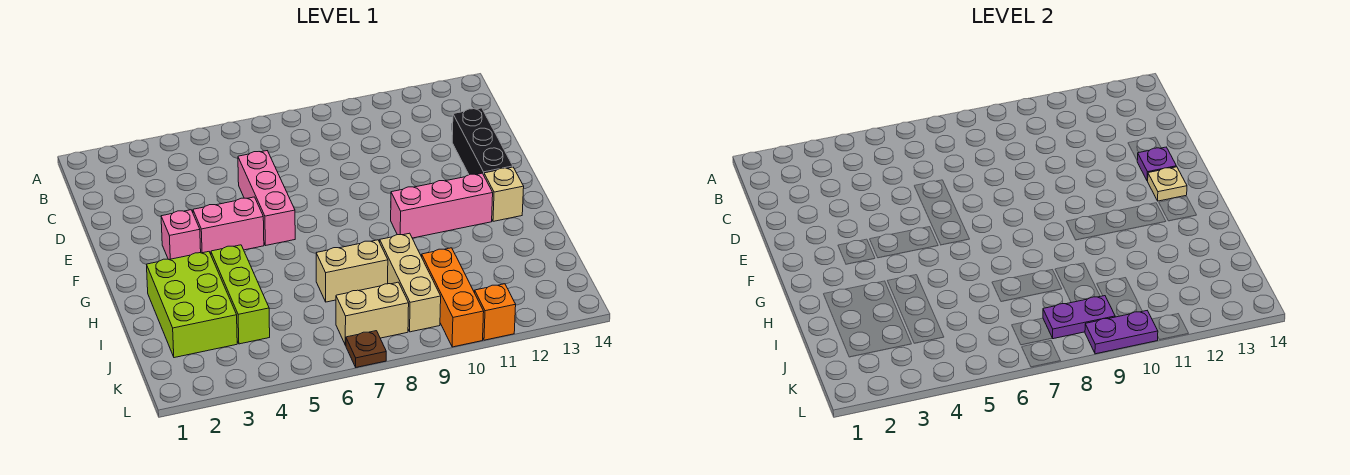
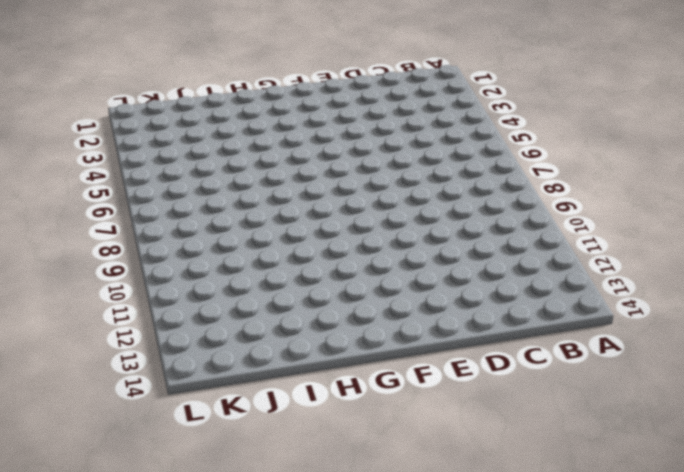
none -> pink 1x3 brick [238,151,295,245]
none -> black 1x3 brick [452,108,513,175]
none -> pink 1x1 brick [161,210,201,260]

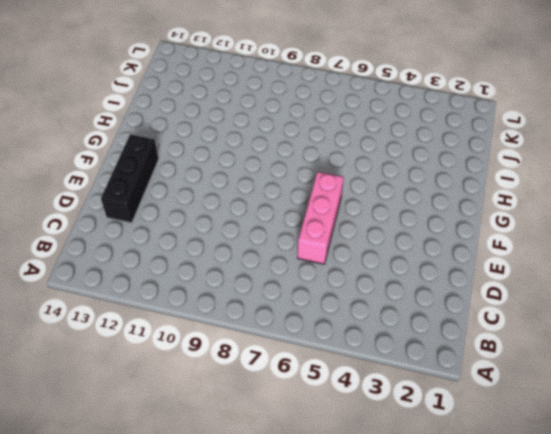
none -> pink 1x1 brick [161,210,201,260]
none -> pink 1x2 brick [193,197,264,254]
none -> pink 1x3 brick [391,173,493,238]

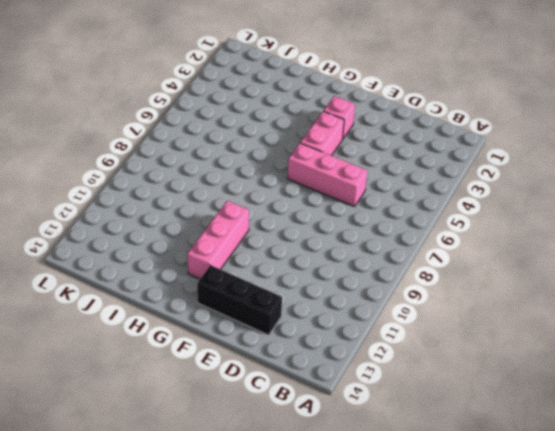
none -> tan 1x1 brick [484,167,524,221]
none -> lime 2x3 brick [146,252,237,358]
none -> lime 1x3 brick [211,245,270,344]

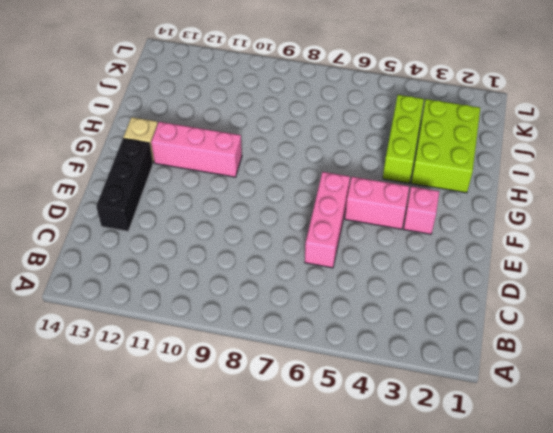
none -> tan 1x2 brick [316,240,388,302]
none -> tan 1x3 brick [380,233,441,332]
none -> orange 1x3 brick [422,248,484,347]

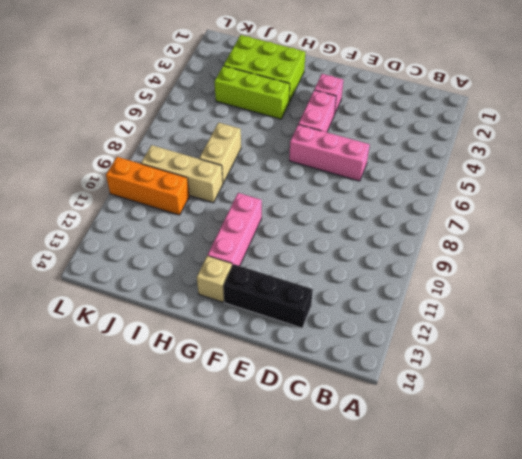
none -> tan 1x2 brick [336,282,409,345]
none -> brown 1x1 plate [346,331,386,367]
none -> orange 1x1 brick [475,284,516,340]

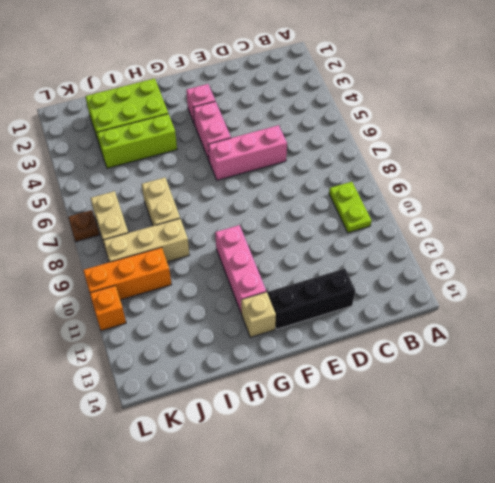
lime 1x2 plate [329,182,371,233] -> none
none -> purple 1x1 plate [1137,147,1176,181]
none -> tan 1x1 plate [1148,167,1187,201]
none -> purple 1x2 plate [1043,296,1115,339]

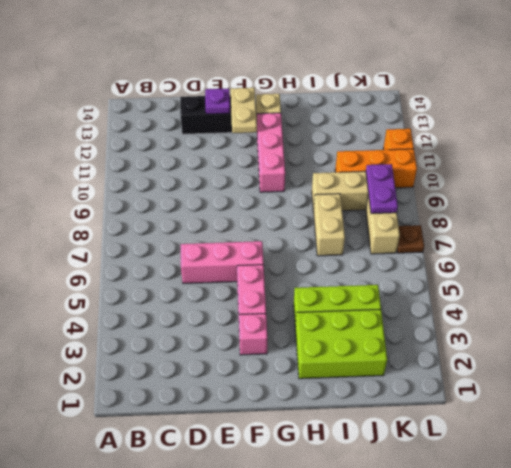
tan 1x2 plate [231,88,257,133] -> tan 1x1 plate [1148,167,1187,201]
none -> purple 1x2 plate [1085,311,1158,354]

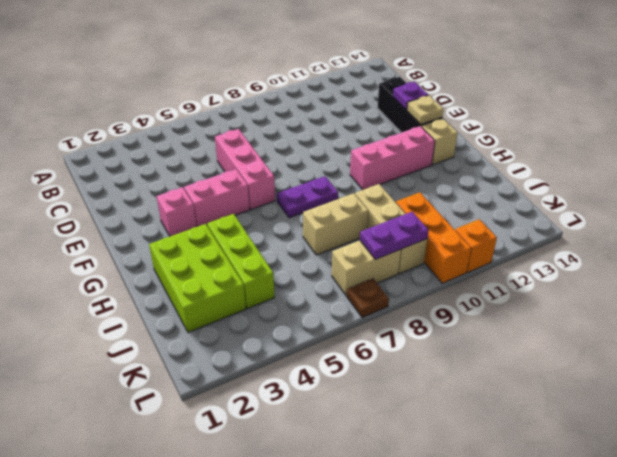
purple 1x2 plate [277,176,338,218] -> purple 1x2 plate moved to [1085,311,1158,354]

